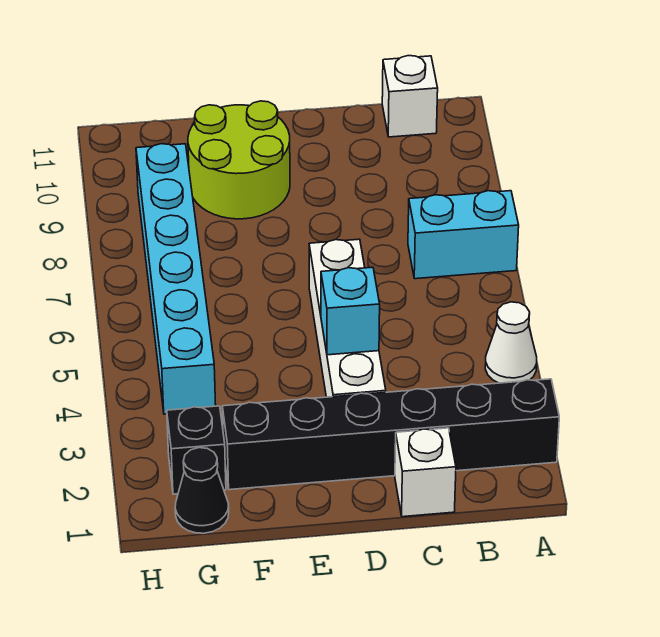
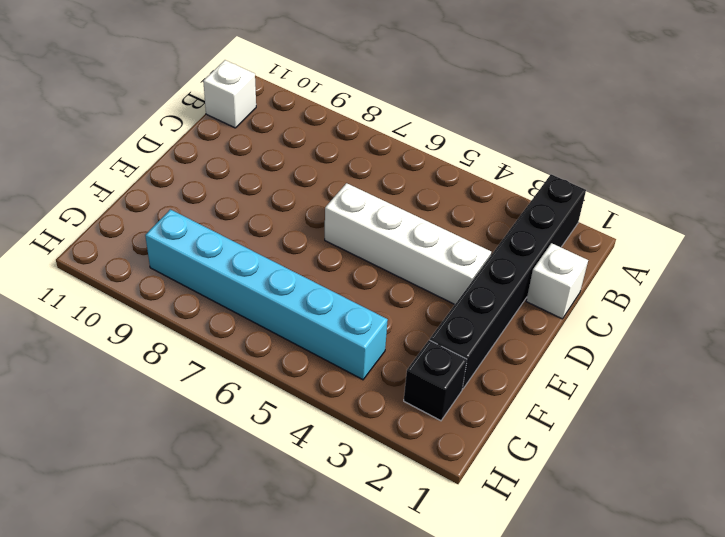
none -> white 1x1 cone [485,302,537,383]
none -> cyan 1x2 brick [408,191,519,279]

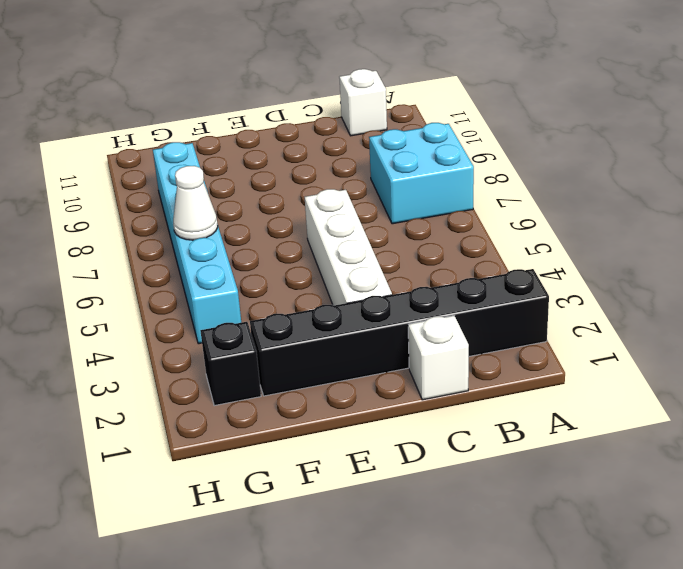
cyan 2x2 brick [369,123,474,224] -> cyan 1x2 brick [408,191,519,279]
white 1x1 cone [173,166,218,240] -> white 1x1 cone moved to [485,302,537,383]
none -> lime 2x2 round brick [188,101,290,219]
none -> black 1x1 cone [175,448,229,533]

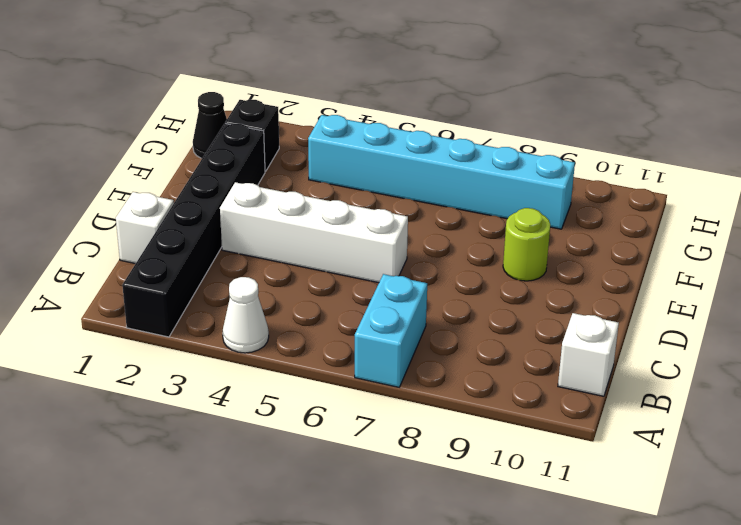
lime 1x1 round brick [503,208,550,281] -> lime 2x2 round brick [188,101,290,219]
none -> cyan 1x1 brick [321,267,380,355]

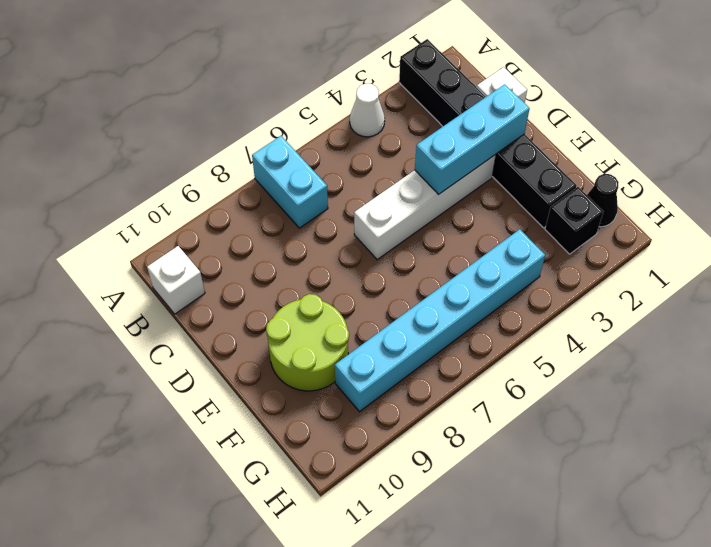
cyan 1x3 brick [415,84,530,194] -> cyan 1x1 brick [321,267,380,355]

